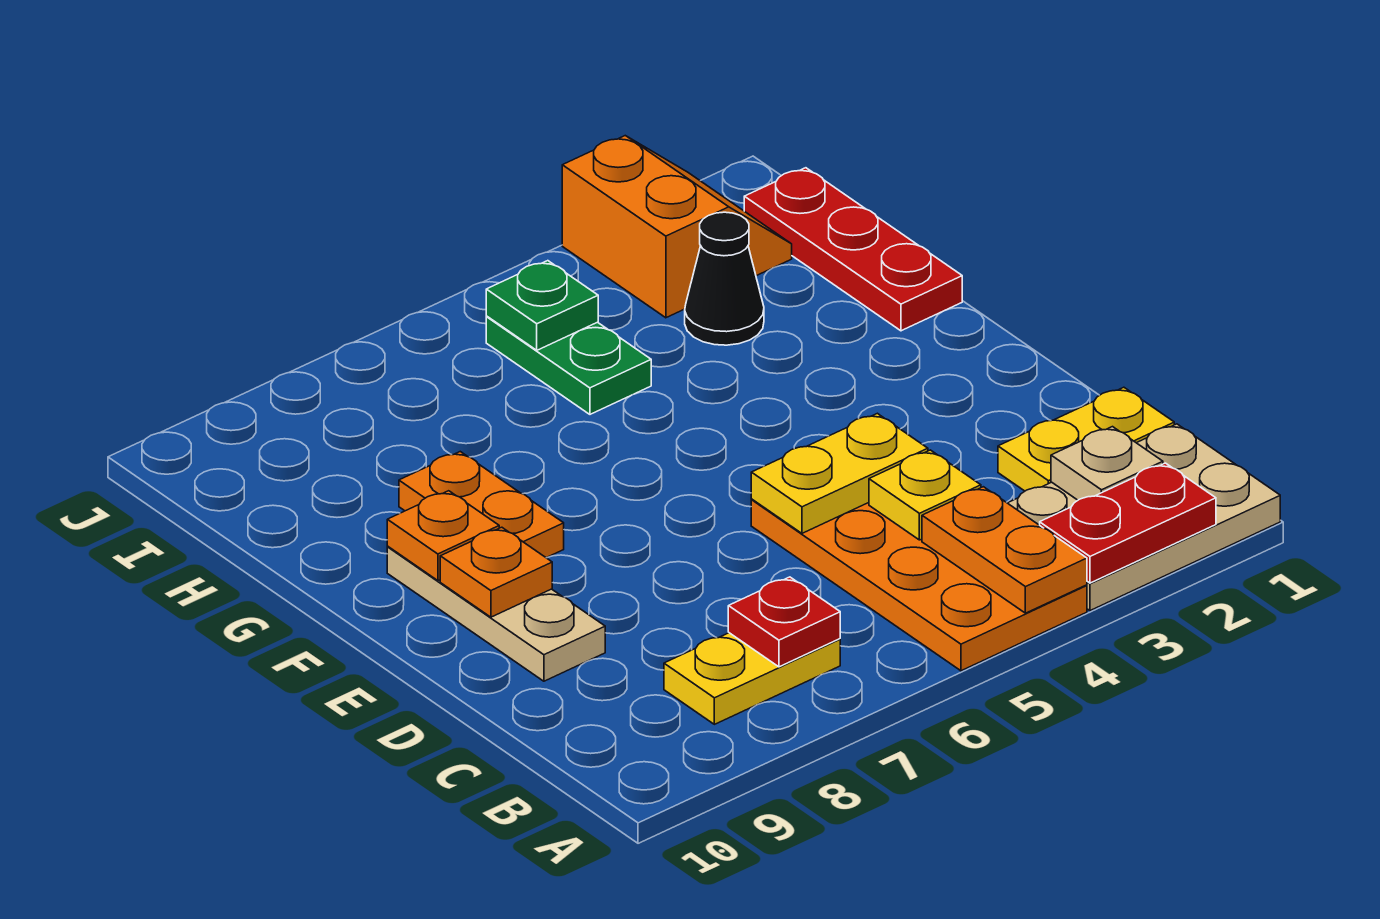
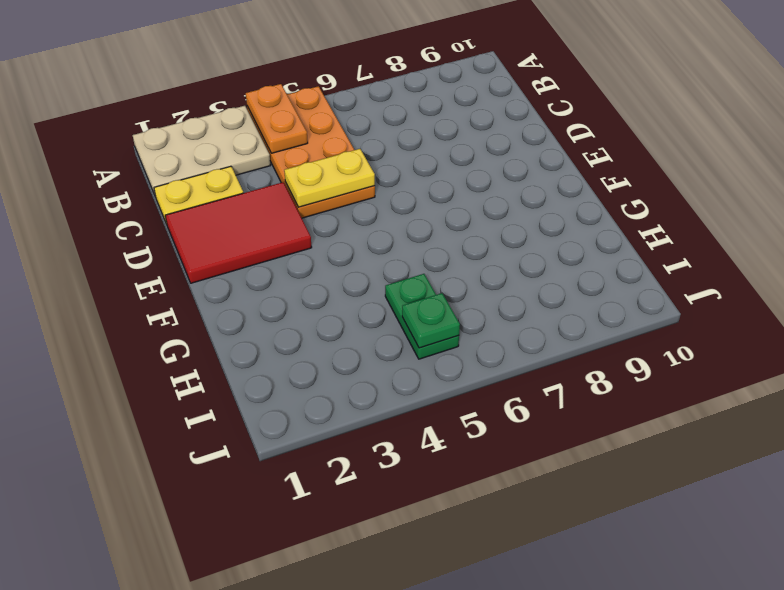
red 2x3 tile [165,182,312,283] -> none
none -> yellow 1x2 plate [664,633,840,724]
none -> tan 1x3 plate [387,547,605,681]
none -> orange 1x2 plate [399,452,564,558]

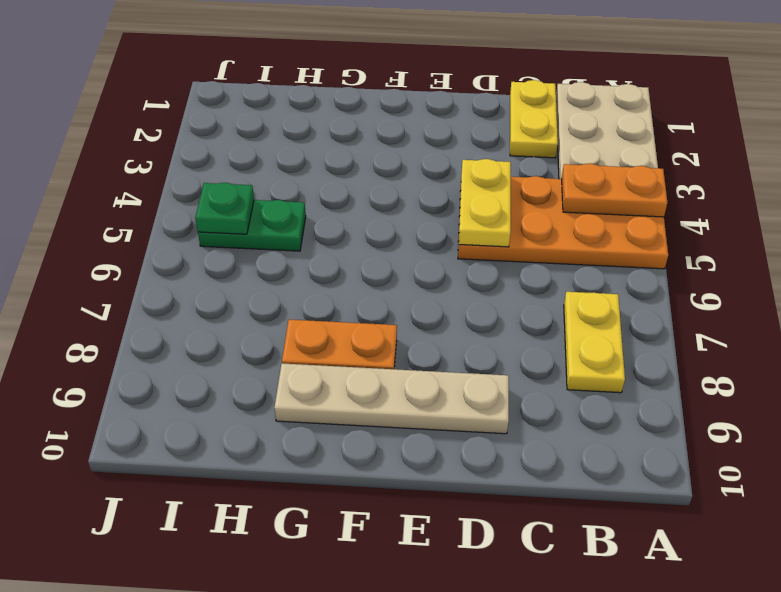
tan 1x4 plate [274,363,509,434] -> tan 1x3 plate [387,547,605,681]
none -> red 1x3 plate [744,168,962,331]
none -> black 1x1 cone [685,212,764,345]
none -> orange 2x2 slope [562,136,792,318]

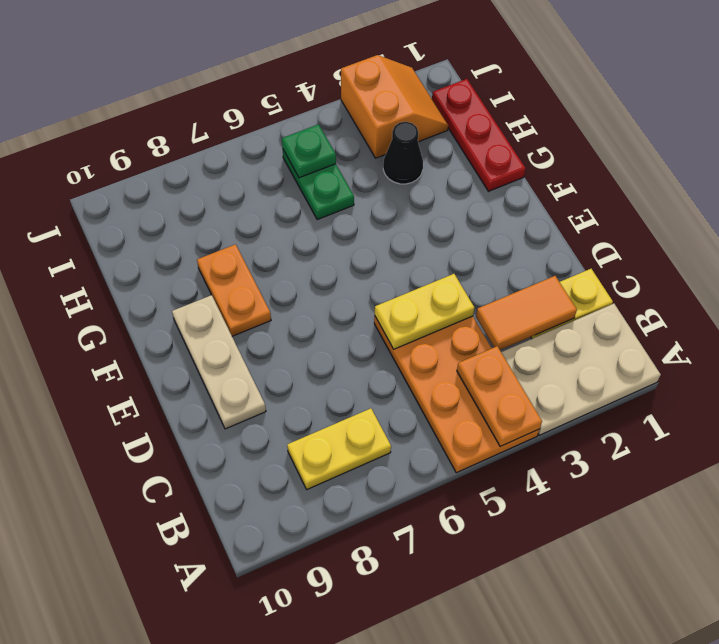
orange 1x2 tile [476,276,577,350] -> none
none -> red 1x2 plate [1040,463,1216,583]
none -> tan 1x1 plate [1051,427,1163,500]
none -> red 1x1 plate [728,577,840,667]

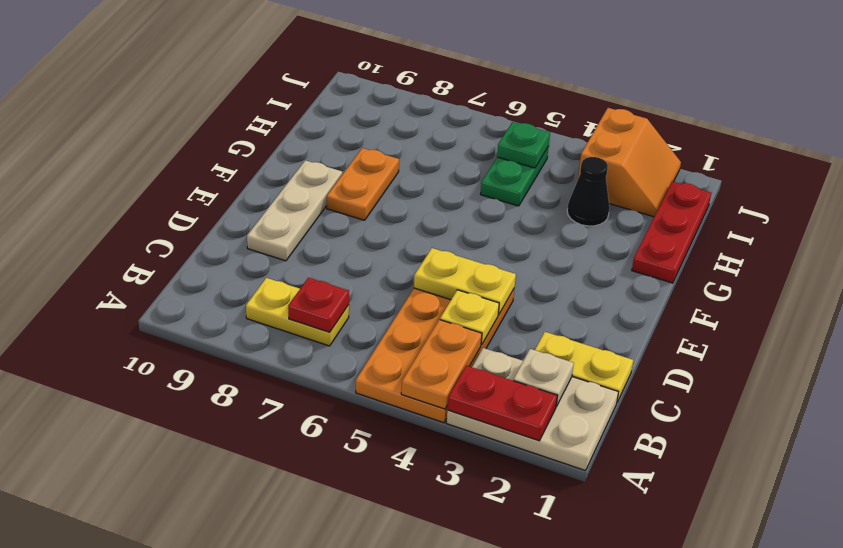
none -> orange 1x1 plate [440,527,552,617]
none -> orange 1x1 plate [387,491,499,581]

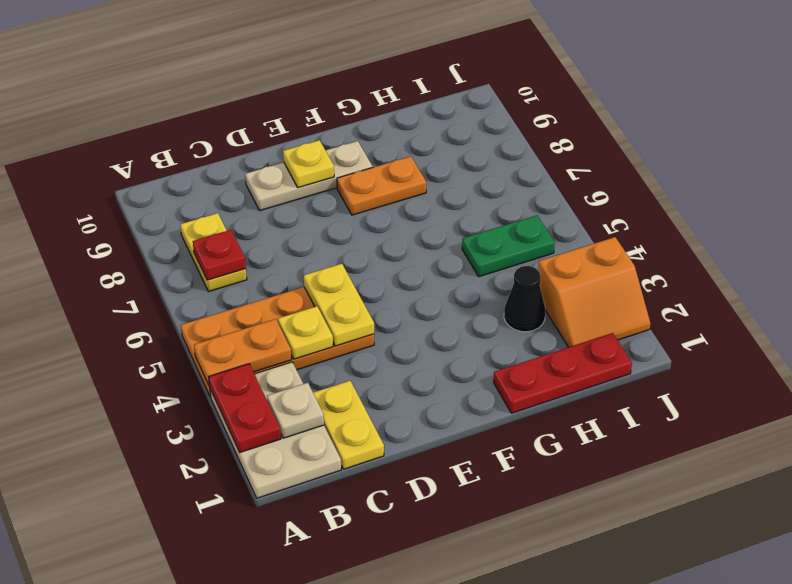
yellow 1x1 plate [283,140,334,187] -> orange 1x1 plate [440,527,552,617]
none -> orange 1x1 plate [387,491,499,581]
none -> green 1x1 plate [486,261,598,350]

